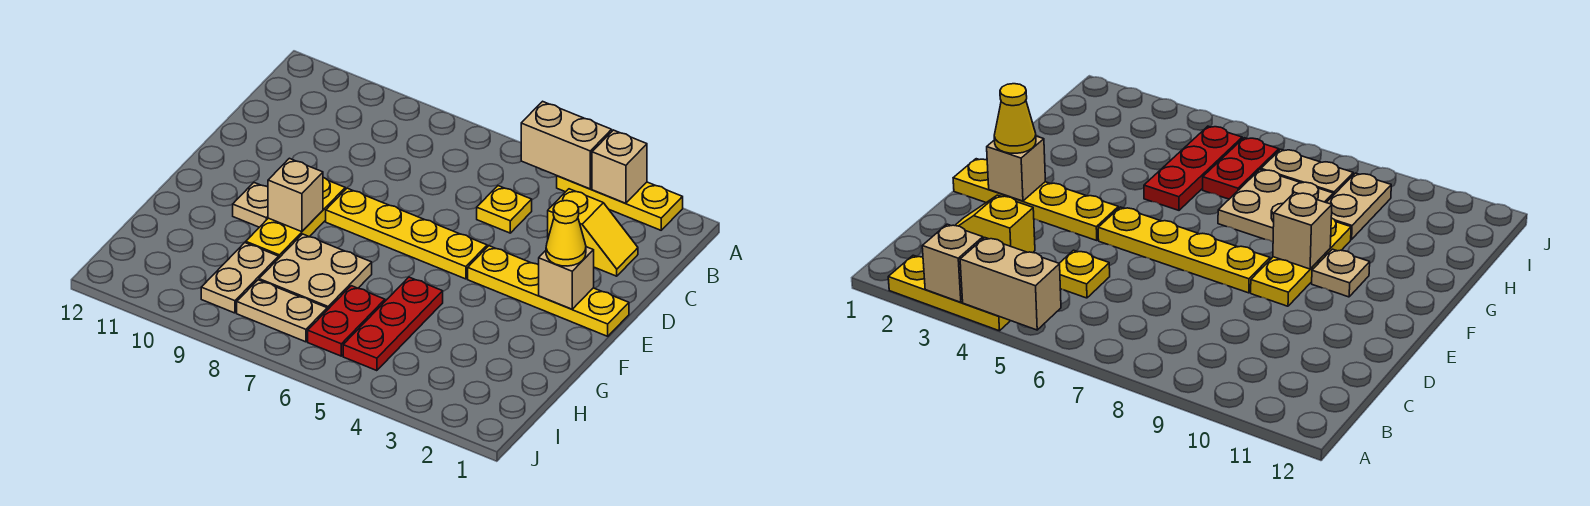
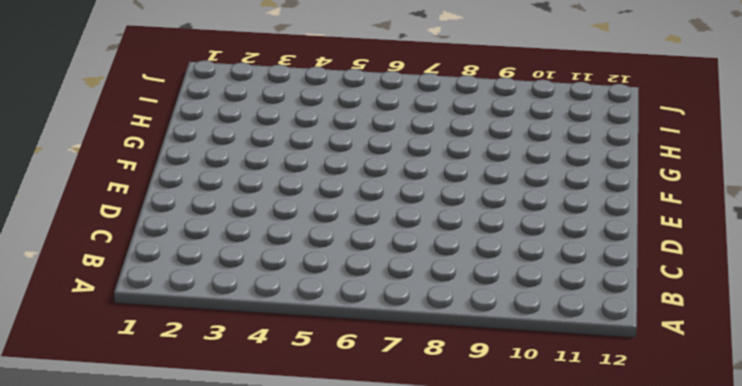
none -> yellow 1x3 plate [557,176,683,230]
none -> yellow 1x2 slope [548,189,638,276]
none -> yellow 1x1 plate [477,186,532,233]

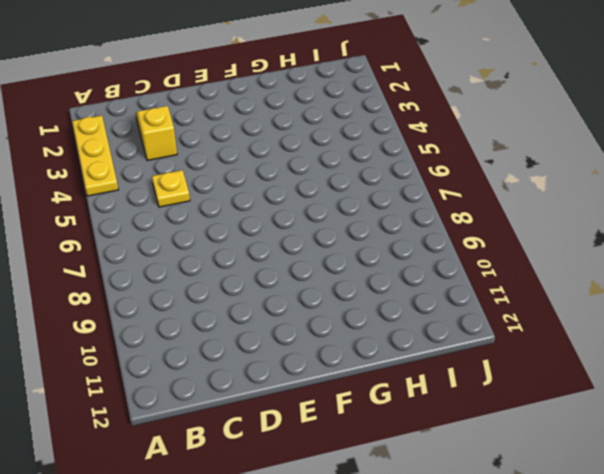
none -> yellow 1x4 plate [468,246,629,336]
none -> yellow 1x4 plate [326,188,487,279]
none -> yellow 1x3 plate [246,178,345,258]

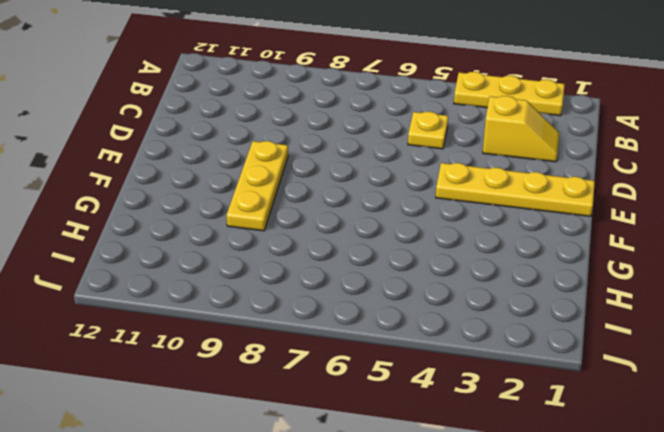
none -> yellow 1x4 plate [326,188,487,279]
none -> tan 1x1 plate [233,183,268,227]
none -> red 1x3 plate [343,277,443,371]

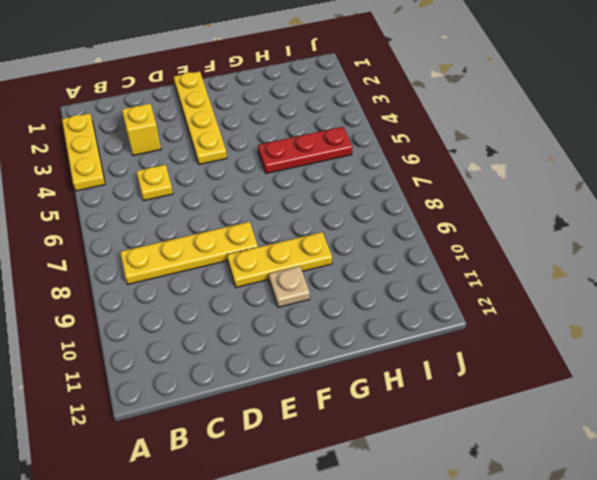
yellow 1x4 plate [120,222,258,284] -> yellow 1x4 plate turned to [326,188,487,279]
none -> tan 2x2 plate [259,234,372,310]
none -> red 1x2 plate [308,286,385,356]
none -> tan 1x2 plate [201,243,279,313]

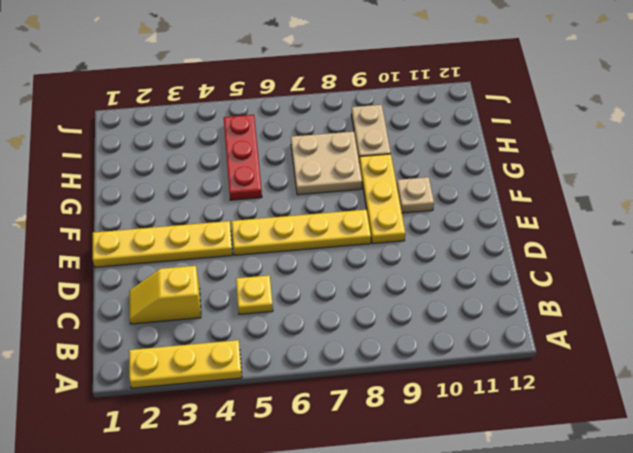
none -> red 1x2 plate [308,286,385,356]
none -> tan 1x2 plate [237,280,327,342]
none -> tan 1x1 brick [592,130,647,203]

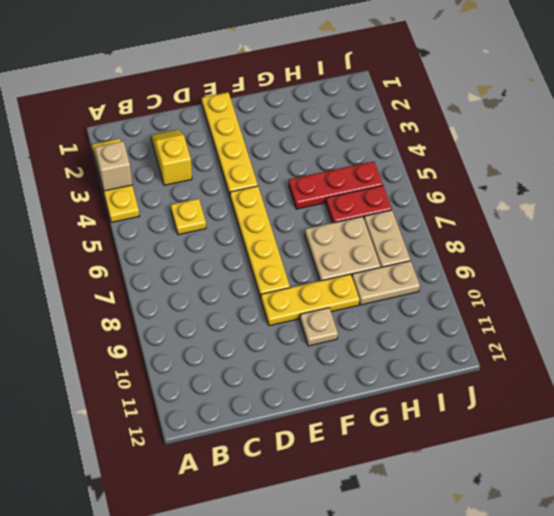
none -> tan 1x2 brick [521,101,612,189]
none -> tan 1x1 brick [539,247,594,309]
none -> tan 1x1 brick [268,158,323,232]

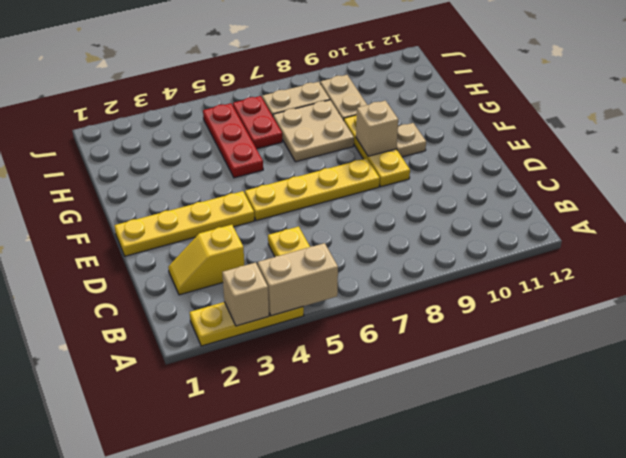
none -> tan 1x1 brick [539,247,594,309]
none -> yellow 1x1 cone [546,201,586,266]

